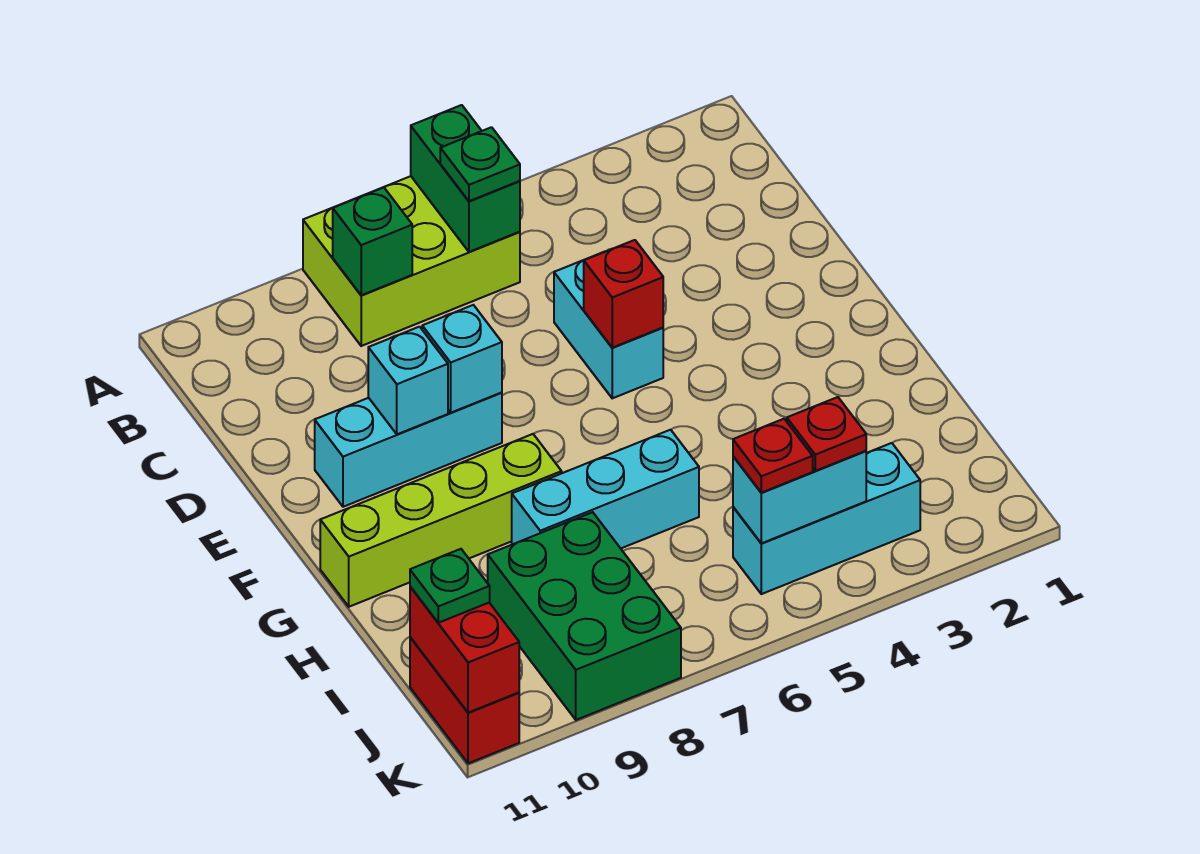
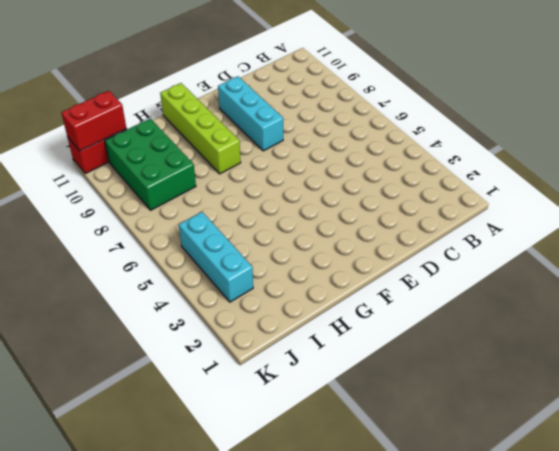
green 2x3 brick [105,118,196,210] -> green 2x3 brick turned to [488,512,681,720]
none -> lime 2x3 brick [303,176,520,346]
none -> cyan 1x2 brick [554,252,663,398]
none -> cyan 1x3 brick [512,430,699,548]

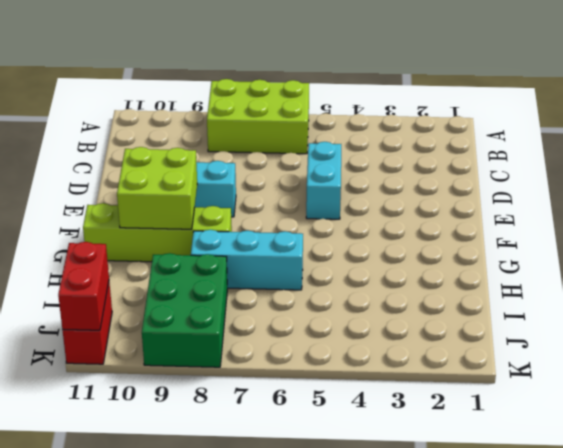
lime 2x2 brick [117,147,197,229] -> none
none -> cyan 1x3 brick [733,443,920,594]
none -> green 1x2 brick [411,105,520,252]
none -> green 1x1 brick [333,188,412,295]

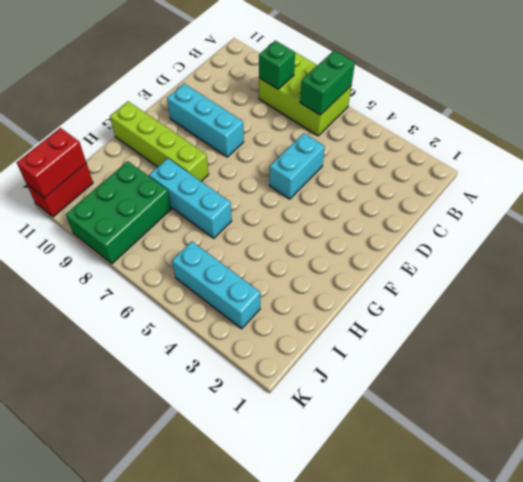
none -> red 1x1 brick [584,240,663,348]
none -> cyan 1x1 brick [422,305,502,413]
none -> cyan 1x1 brick [368,327,448,434]

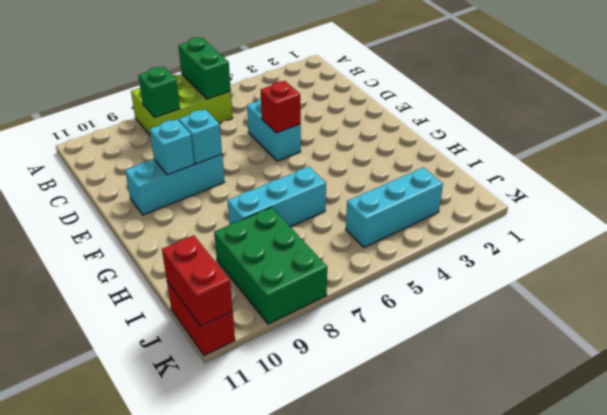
none -> lime 1x4 brick [320,434,562,607]
none -> cyan 1x2 brick [733,451,866,543]
none -> green 1x1 plate [440,127,520,201]

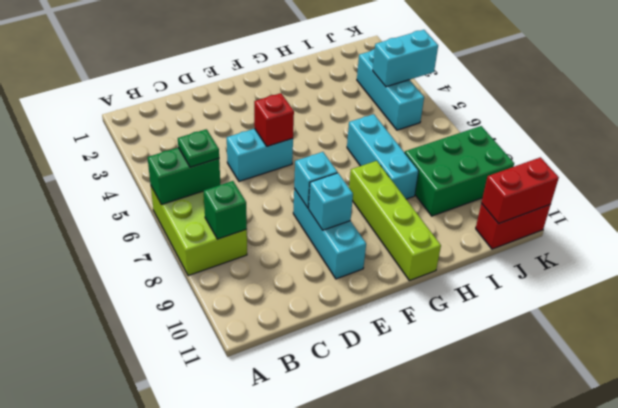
cyan 1x2 brick [373,30,438,87] -> cyan 1x2 brick turned to [733,451,866,543]
none -> red 1x1 plate [787,397,866,471]
none -> red 1x1 plate [733,419,813,493]
none -> green 1x1 plate [410,549,490,623]

